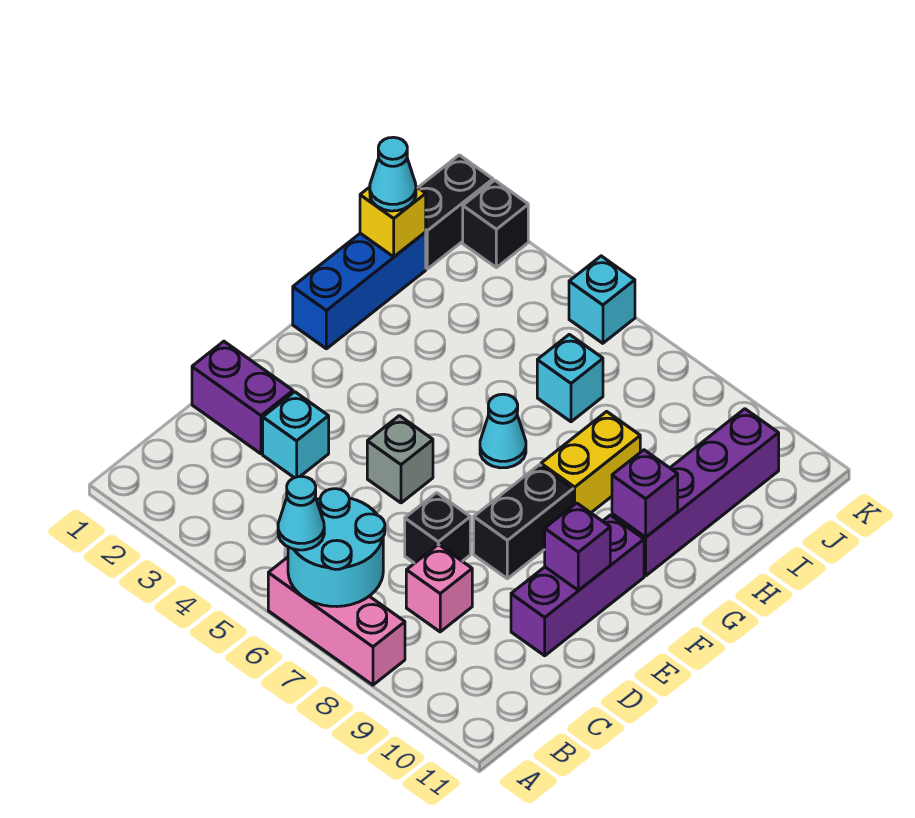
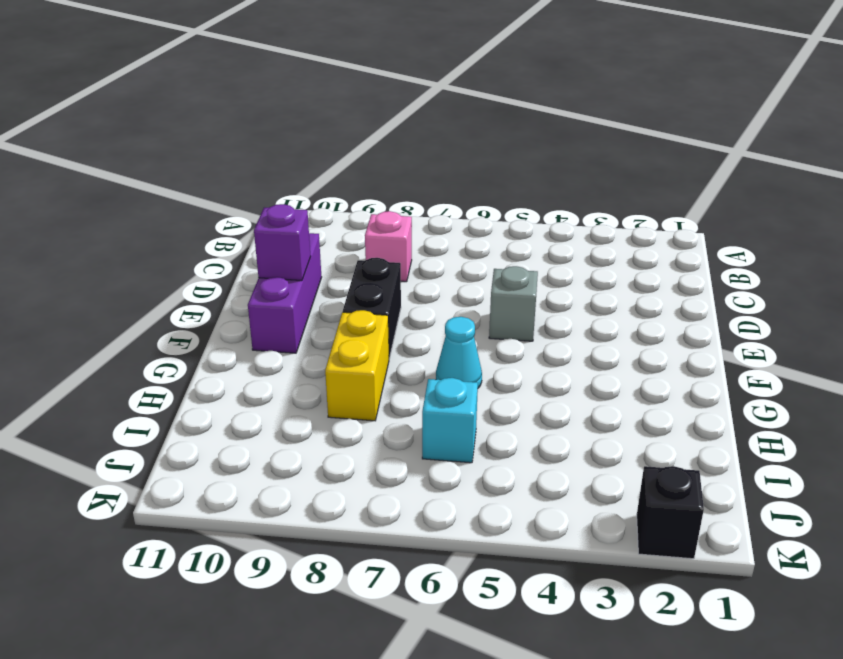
none -> pink 1x3 brick [268,557,405,685]
none -> purple 1x2 brick [192,341,293,454]
none -> cyan 1x1 brick [263,392,329,478]

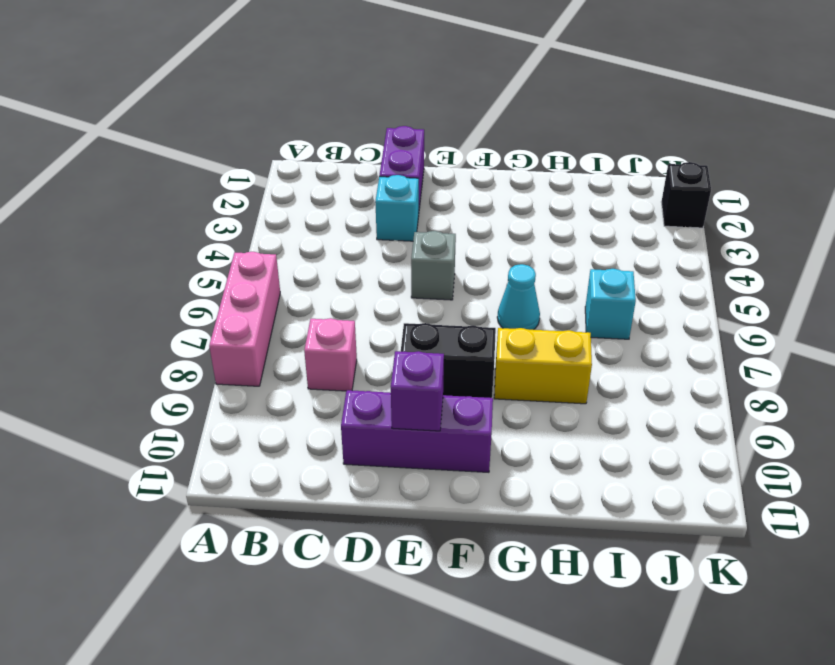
none -> black 1x1 brick [405,493,470,563]
none -> blue 1x3 brick [293,232,426,349]
none -> purple 1x4 brick [612,409,779,576]

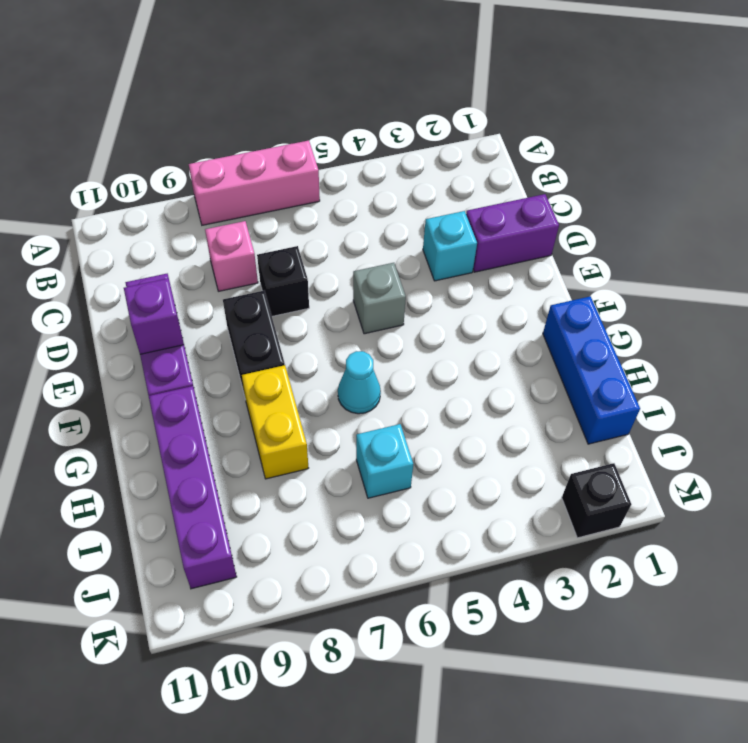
none -> black 1x2 brick [418,155,493,269]
none -> cyan 1x1 brick [569,256,635,343]
none -> cyan 2x2 round brick [288,489,385,607]

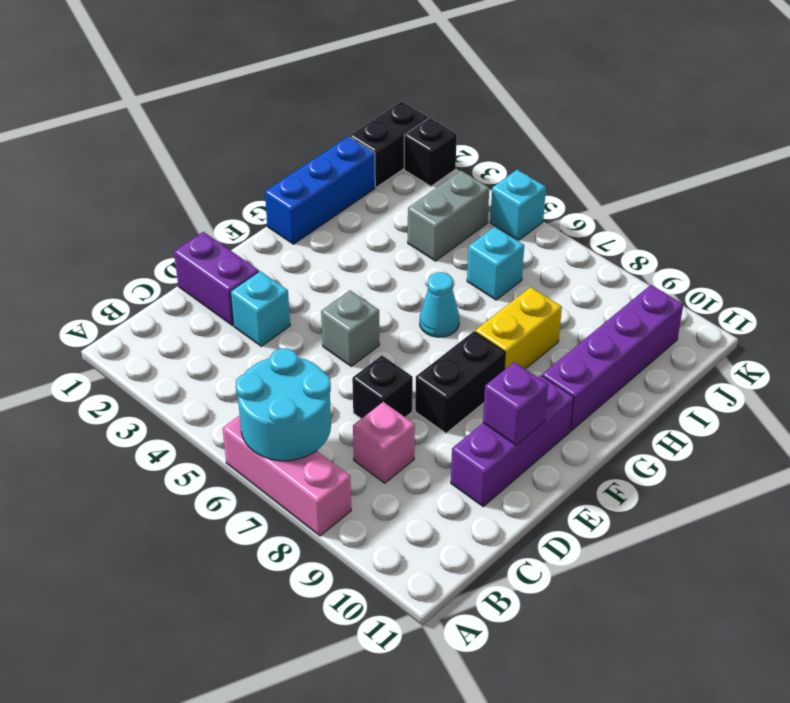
grey 1x2 brick [408,171,489,261] -> none
none -> purple 1x1 brick [612,450,678,537]
none -> yellow 1x1 brick [360,187,426,257]
none -> cyan 1x1 cone [278,476,324,550]

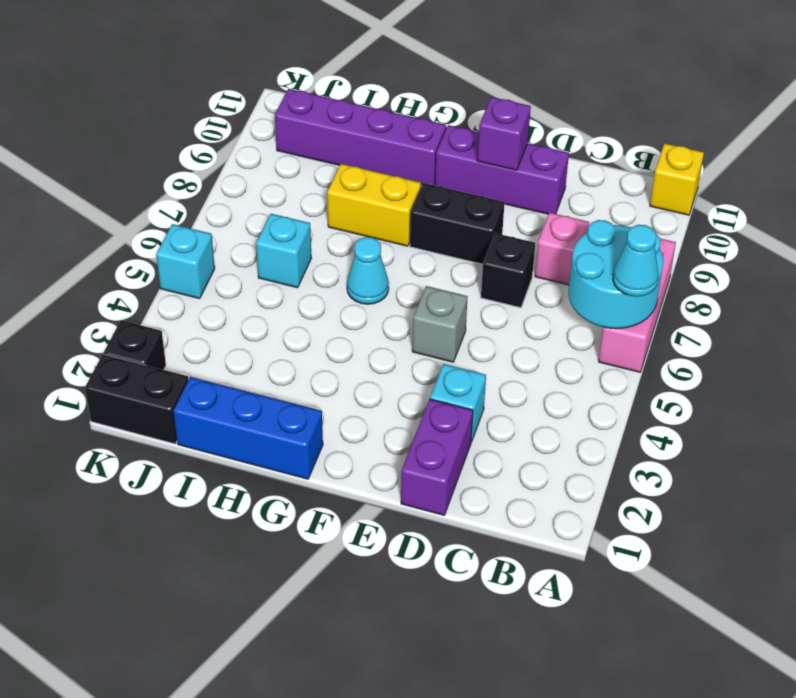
yellow 1x1 brick [650,143,704,215] -> yellow 1x1 brick moved to [360,187,426,257]
none -> purple 1x1 brick [612,450,678,537]
none -> cyan 1x1 cone [370,137,416,211]

